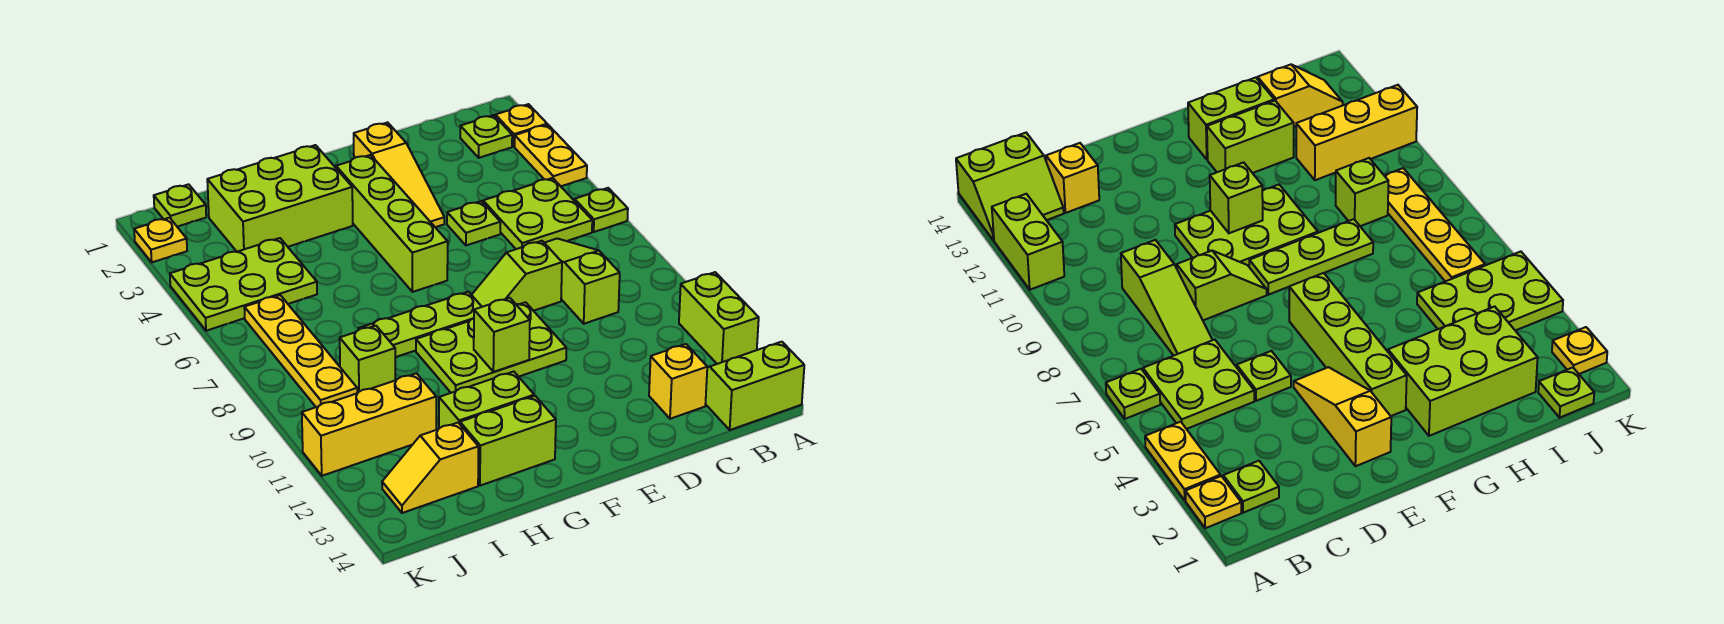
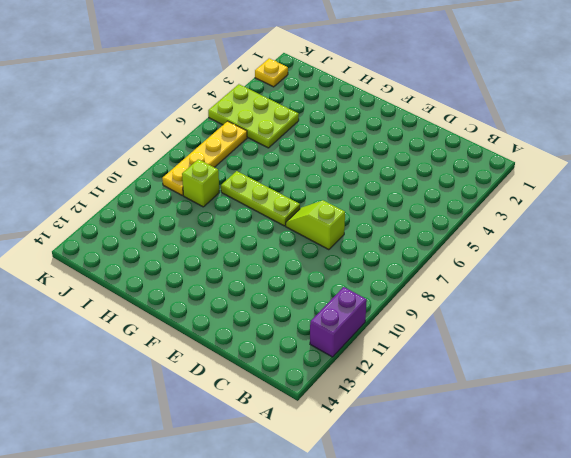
purple 1x2 brick [310,287,367,357] -> lime 1x2 brick [679,272,759,364]
none -> yellow 1x1 plate [495,104,547,147]
none -> yellow 1x2 plate [515,125,587,186]
none -> lime 1x1 plate [575,188,628,232]

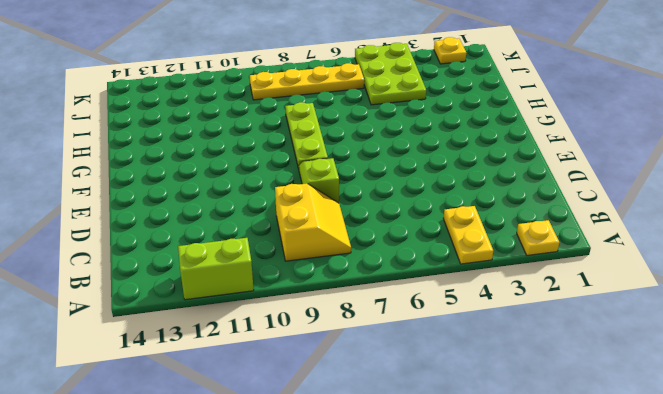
yellow 1x2 plate [443,206,493,264] -> yellow 1x2 plate turned to [515,125,587,186]
yellow 2x2 slope [275,183,351,261] -> lime 1x3 slope [545,239,620,324]
none -> lime 1x1 plate [575,188,628,232]
none -> lime 2x2 slope [706,342,804,430]
none -> lime 1x1 plate [460,115,512,158]

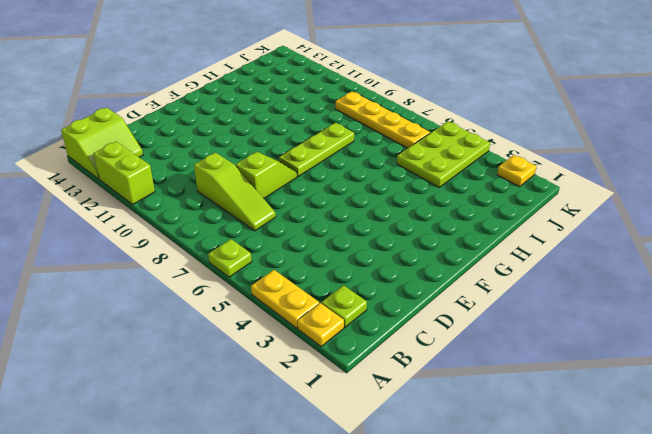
none -> lime 2x2 plate [483,178,592,249]
none -> yellow 1x1 brick [649,344,707,419]
none -> lime 1x1 plate [447,201,500,245]

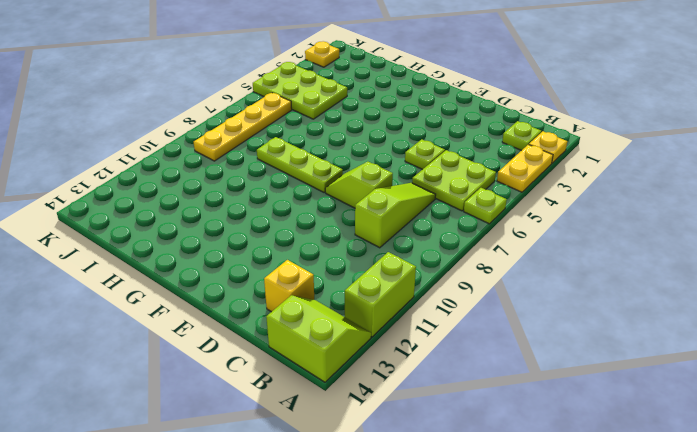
none -> yellow 1x3 slope [354,122,444,227]
none -> lime 2x3 plate [416,302,566,393]
none -> lime 1x4 brick [336,155,448,292]

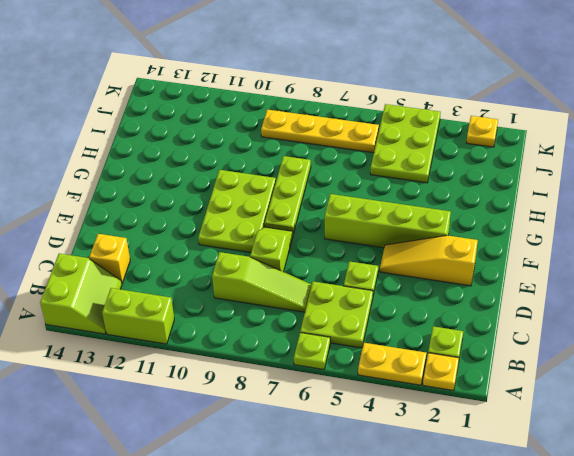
none -> lime 2x3 brick [207,145,353,252]
none -> lime 1x2 brick [439,372,534,428]
none -> lime 1x2 brick [460,396,556,486]

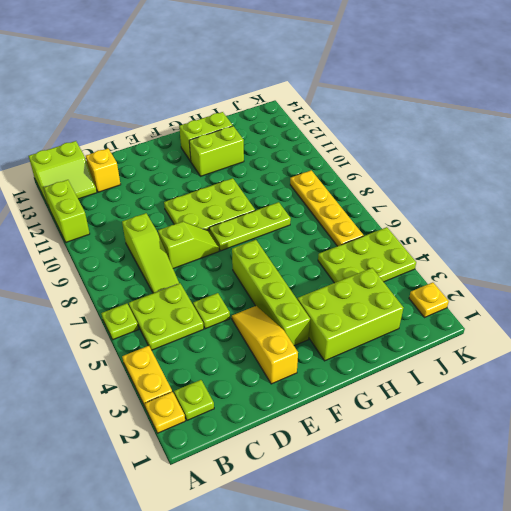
none -> lime 1x1 brick [340,326,395,393]
none -> yellow 1x3 brick [302,373,436,476]
none -> yellow 1x2 slope [382,423,478,513]

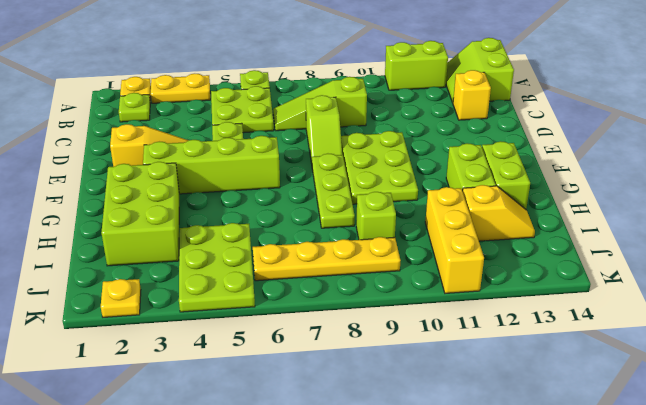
yellow 1x2 slope [463,185,535,241] -> yellow 1x2 slope turned to [382,423,478,513]
none -> lime 1x1 plate [154,184,206,227]
none -> lime 1x1 brick [474,298,530,372]

